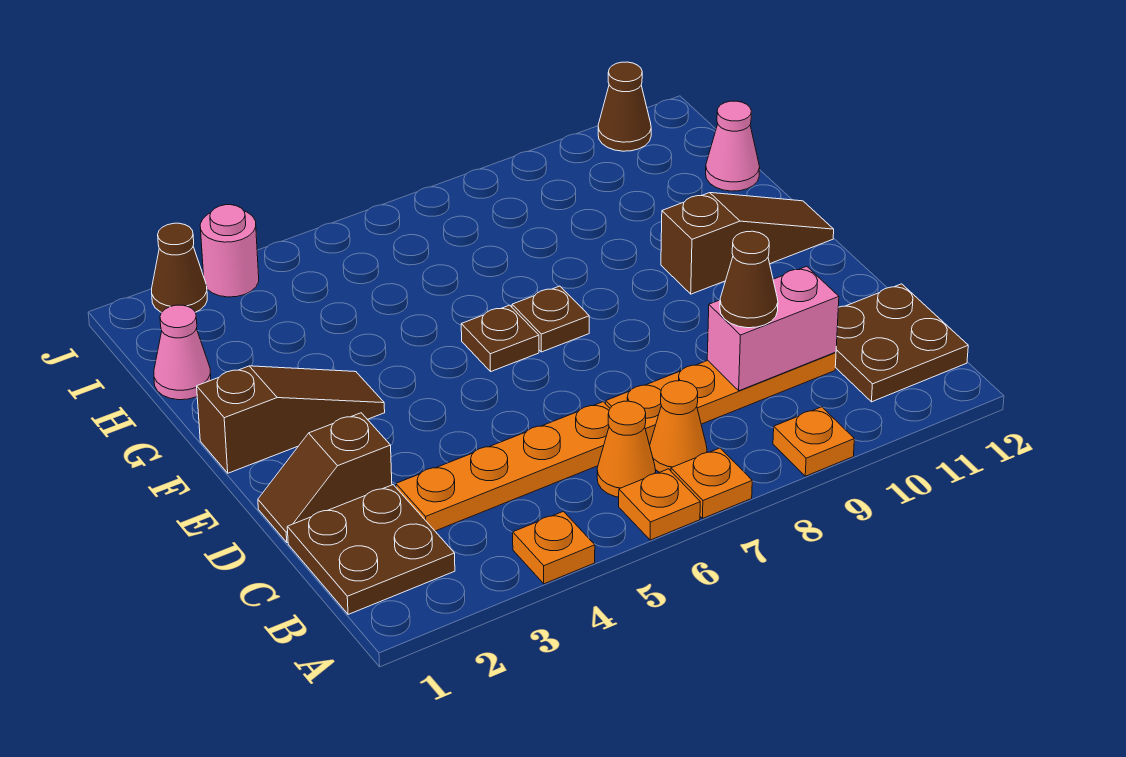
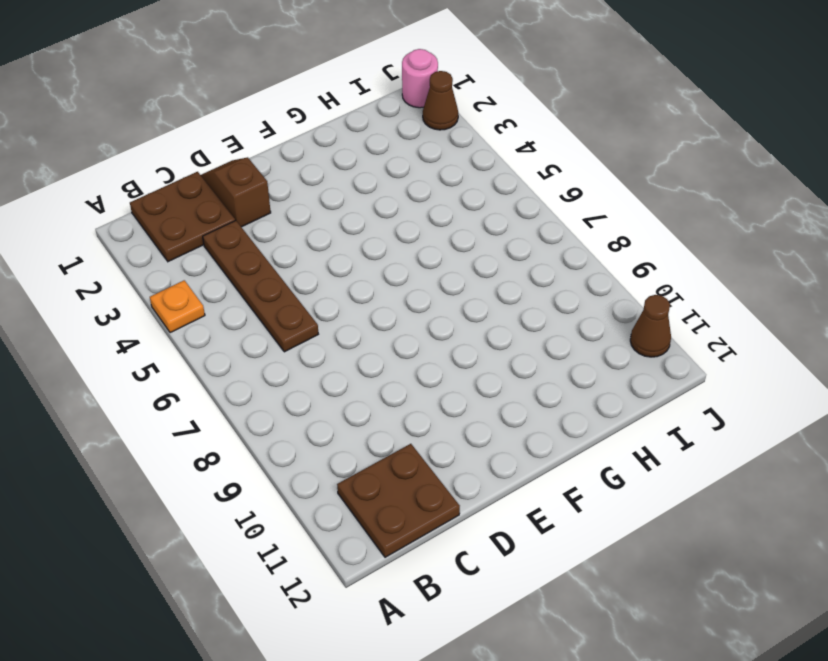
brown 1x4 plate [203,220,318,352] -> orange 1x4 plate [396,402,610,531]
pink 1x1 round brick [402,49,438,108] -> pink 1x1 round brick moved to [200,205,259,297]
none -> orange 1x1 plate [619,469,700,540]
none -> orange 1x1 plate [671,448,752,519]
none -> orange 1x1 plate [773,407,854,476]

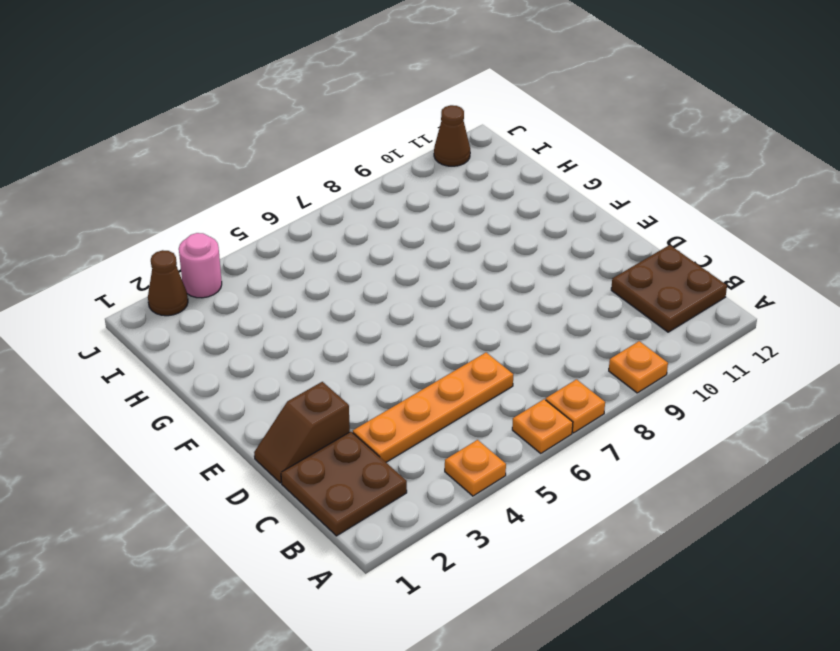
none -> orange 1x1 cone [597,401,656,497]
none -> orange 1x1 cone [650,381,707,472]
none -> orange 1x4 plate [606,352,836,445]

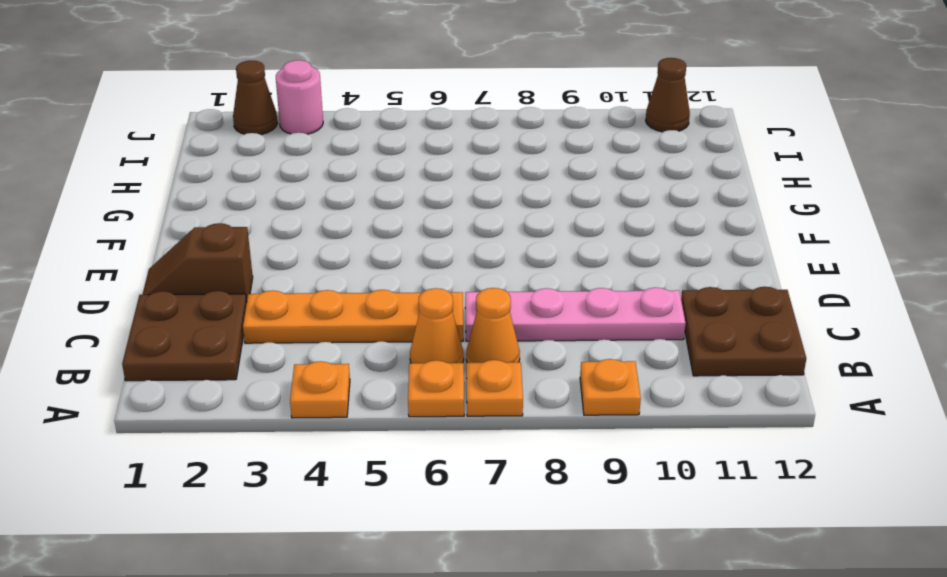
pink 1x4 plate [465,287,686,341] -> orange 1x4 plate [606,352,836,445]
none -> brown 1x3 slope [197,366,385,473]
none -> brown 1x1 plate [461,305,539,371]
none -> brown 1x1 plate [512,286,589,352]

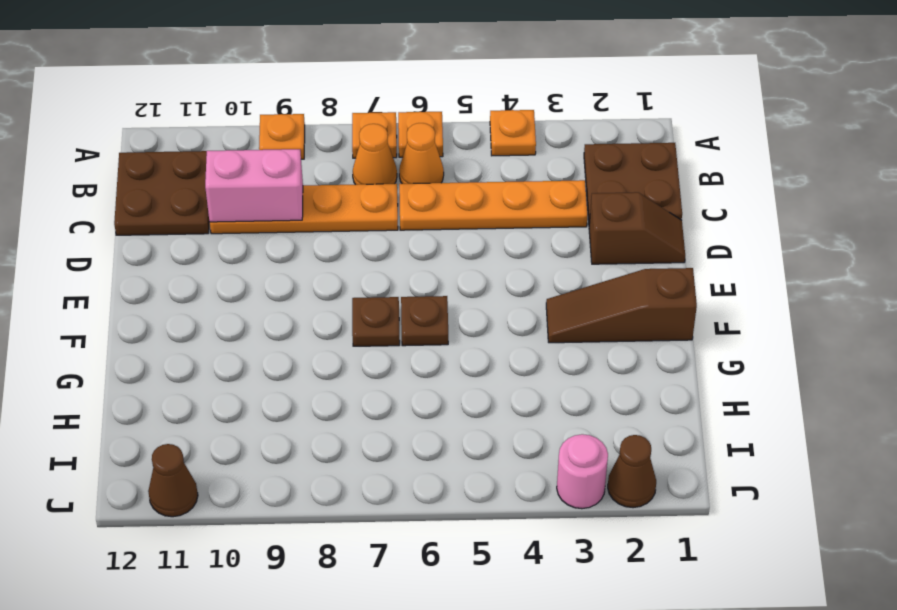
none -> brown 1x3 slope [661,193,834,294]
none -> pink 1x1 cone [154,305,211,400]
none -> pink 1x1 cone [706,101,760,191]

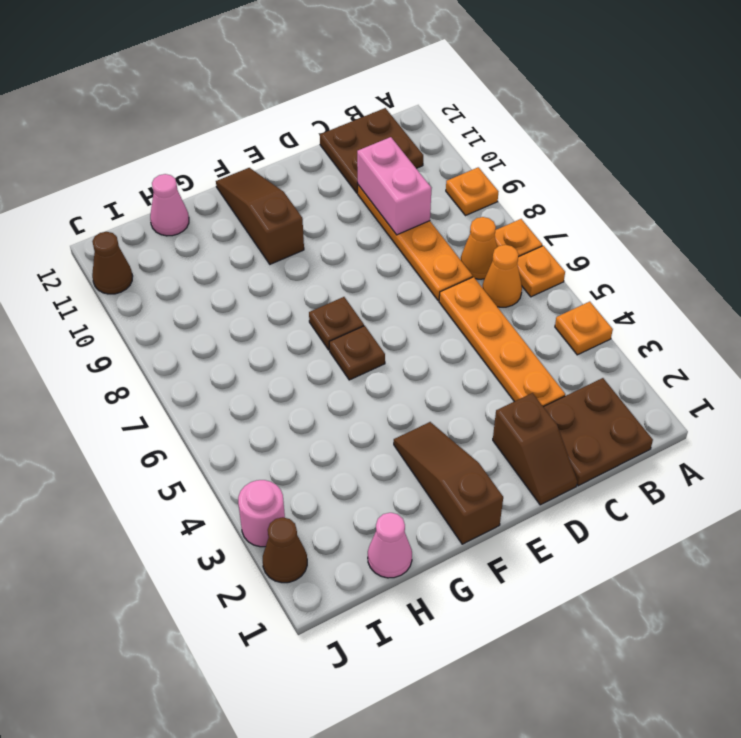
none -> brown 1x1 cone [720,231,778,328]

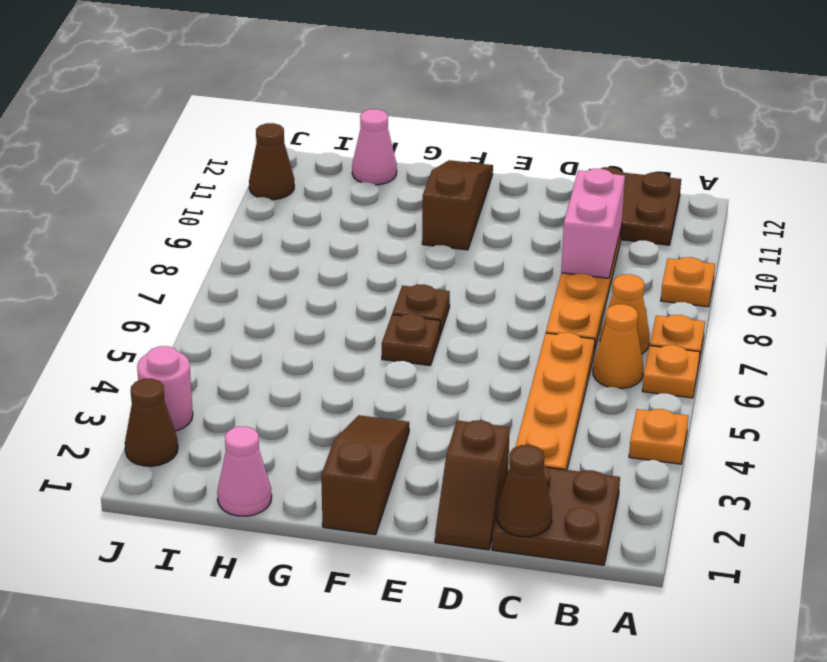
brown 1x1 cone [497,445,552,537] -> brown 1x1 cone moved to [720,231,778,328]

